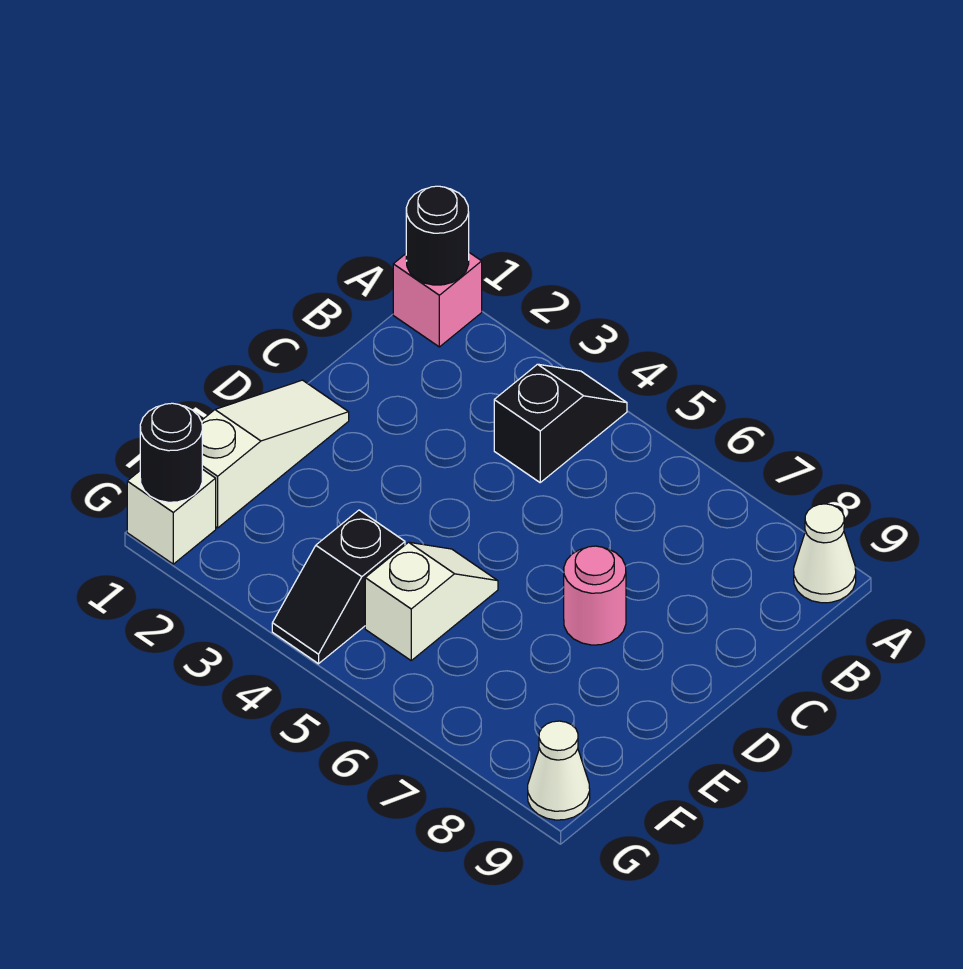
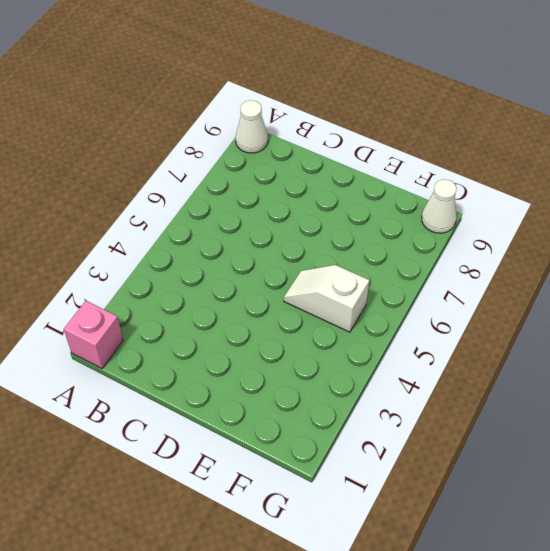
none -> black 1x2 slope [494,364,627,482]
none -> white 1x3 slope [201,380,349,528]

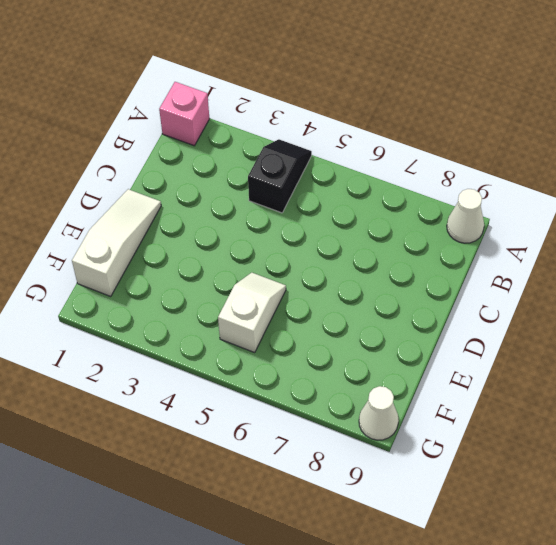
none -> pink 1x1 round brick [564,546,626,645]
none -> black 1x2 slope [272,510,405,664]

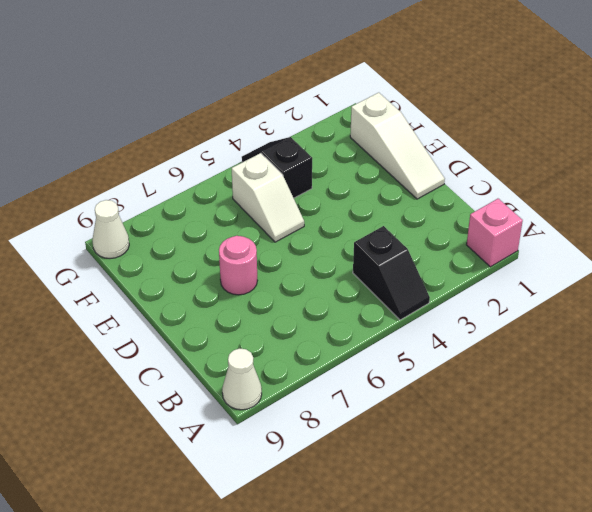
none -> white 1x1 brick [127,469,216,564]
none -> black 1x1 round brick [406,186,469,285]

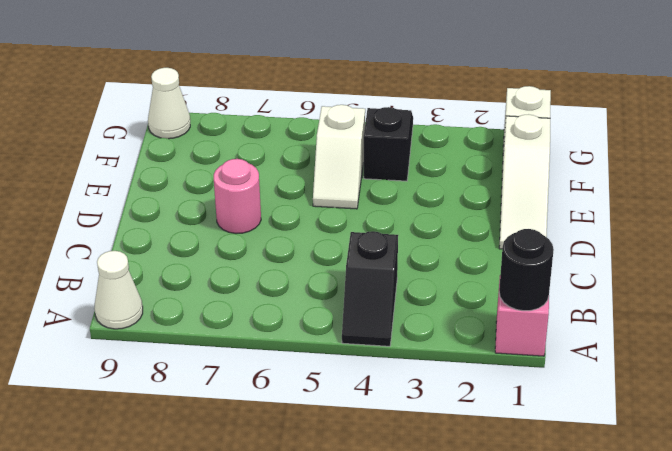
none -> black 1x1 round brick [140,403,202,502]

